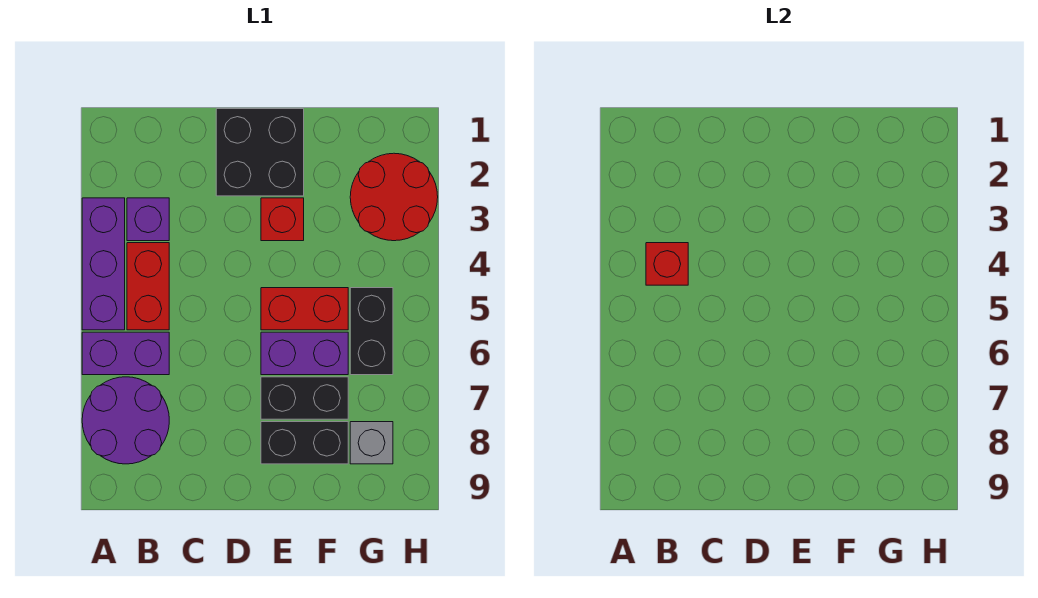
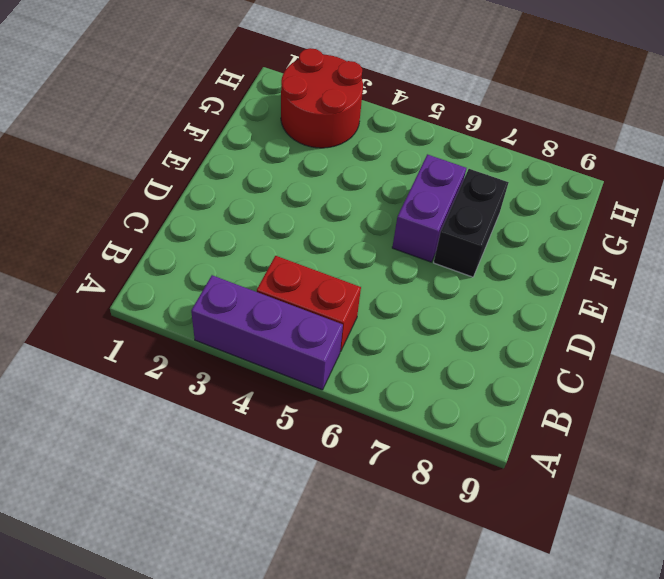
none -> purple 1x2 brick [82,332,169,375]
none -> purple 2x2 round brick [82,377,169,464]
none -> purple 1x1 brick [127,198,169,241]

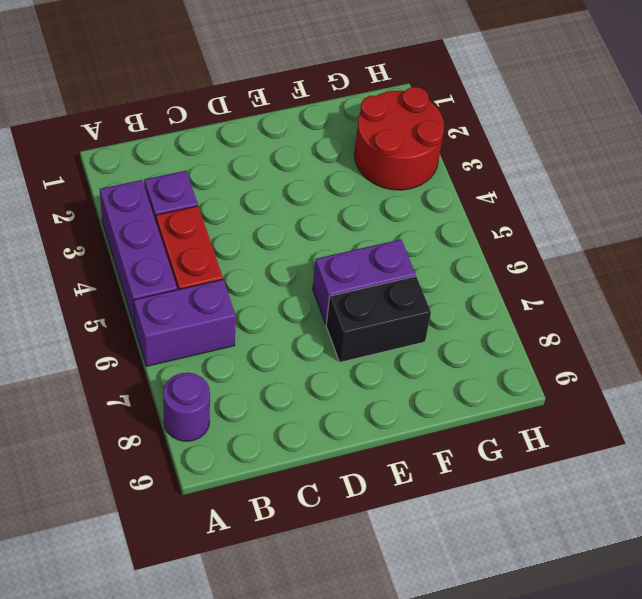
purple 1x1 round brick [163,373,210,441] -> purple 2x2 round brick [82,377,169,464]
none -> black 2x2 brick [216,109,304,196]
none -> red 1x1 brick [261,198,304,241]
none -> red 1x2 brick [261,288,348,330]

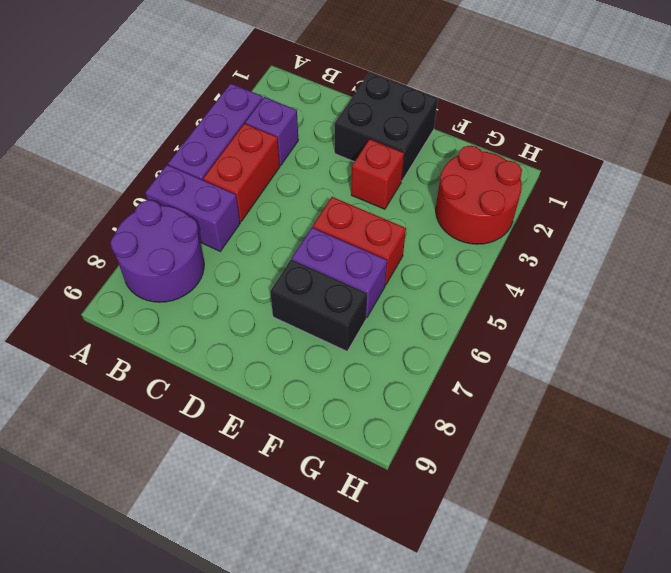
none -> black 1x2 brick [261,422,348,464]
none -> black 1x2 brick [350,288,393,375]
none -> grey 1x1 brick [350,422,393,464]

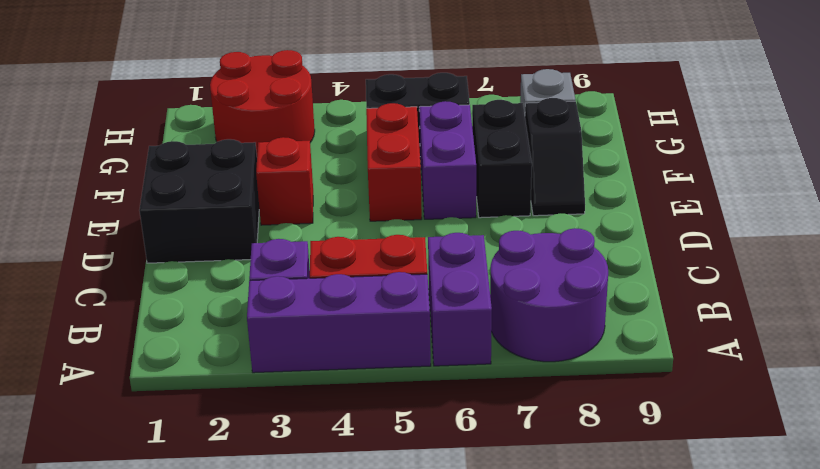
black 1x2 slope [525,98,585,216] -> black 1x2 brick [261,422,348,464]
none -> red 1x1 brick [646,243,688,285]

